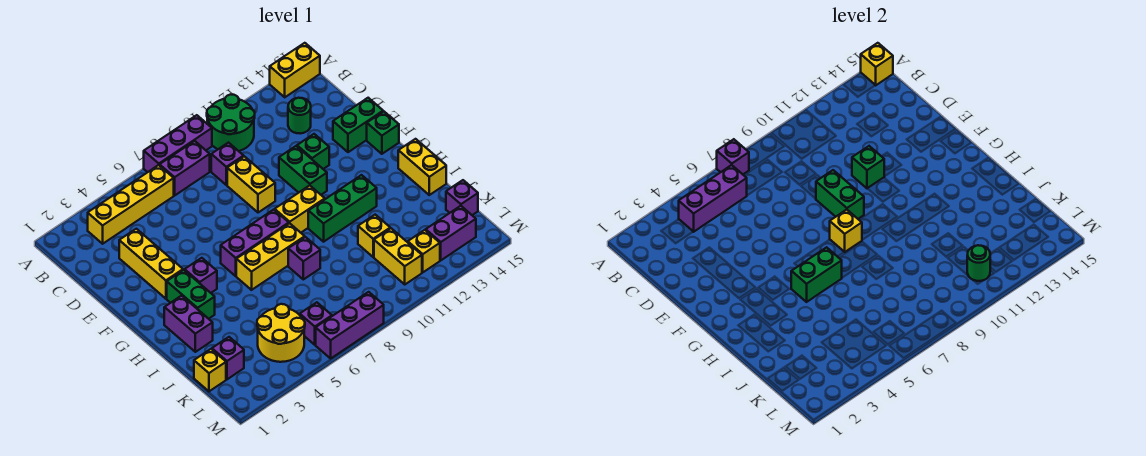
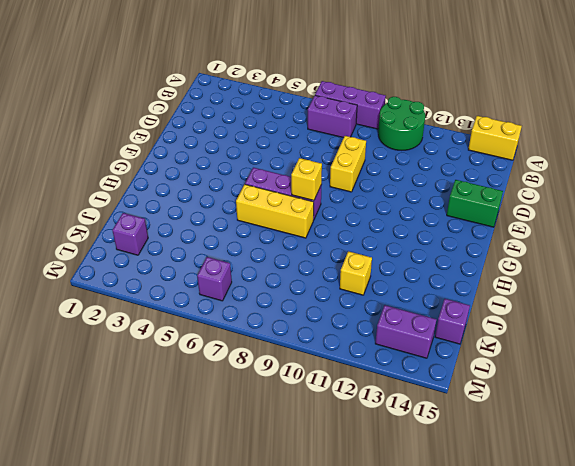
none -> yellow 1x4 brick [88,165,174,244]
none -> purple 1x1 brick [211,143,244,185]
none -> green 1x1 round brick [288,98,311,134]
none -> yellow 1x3 brick [119,229,183,299]

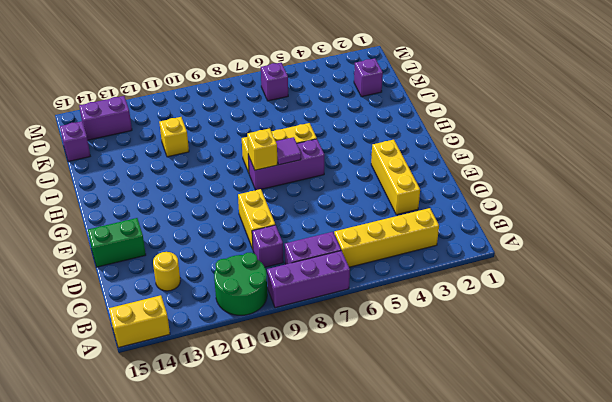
yellow 1x1 round brick [153,252,180,291] -> green 1x1 round brick [288,98,311,134]
purple 1x1 tile [276,137,301,165] -> none
none -> green 1x2 brick [279,146,327,195]
none -> green 1x1 brick [297,134,329,169]
none -> green 1x1 brick [367,111,399,154]
none -> green 1x2 brick [167,270,215,319]

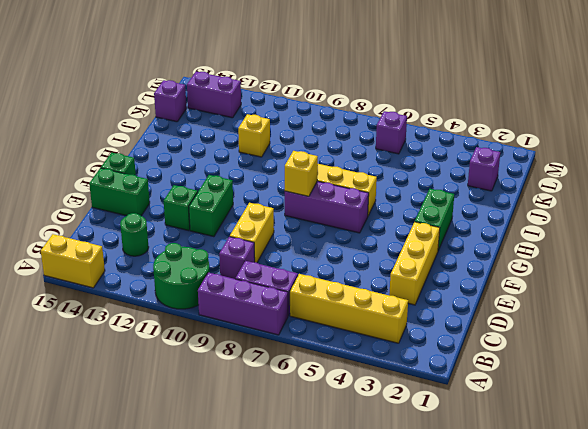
none -> purple 1x1 brick [185,258,217,293]
none -> yellow 1x2 brick [275,185,325,233]
none -> purple 1x2 brick [164,296,213,352]
none -> green 1x3 brick [308,175,377,242]

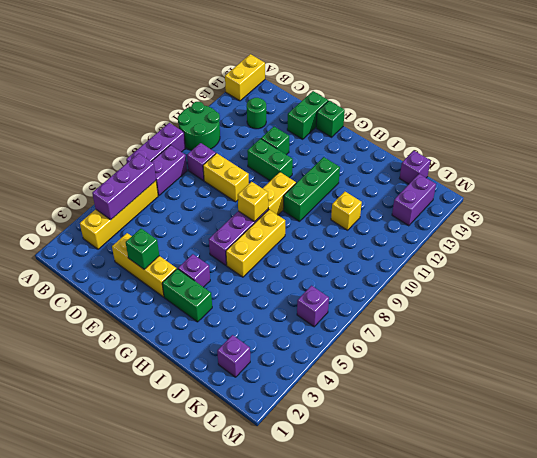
green 1x1 brick [126,229,159,269] -> green 1x1 brick moved to [852,146,884,189]
none -> purple 1x2 brick [164,296,213,352]
none -> yellow 1x2 brick [398,139,446,195]
none -> purple 1x1 brick [288,237,320,279]
none -> yellow 1x1 brick [194,349,226,391]

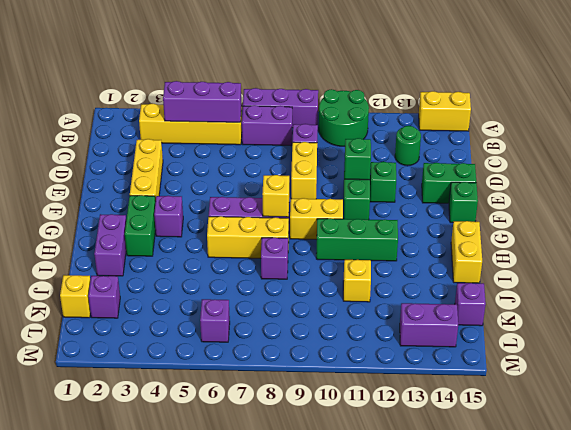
none -> yellow 2x2 round brick [257,304,305,362]
none -> yellow 1x2 brick [374,228,422,284]
none -> yellow 1x1 brick [408,230,440,272]
none -> purple 1x3 brick [316,292,384,358]

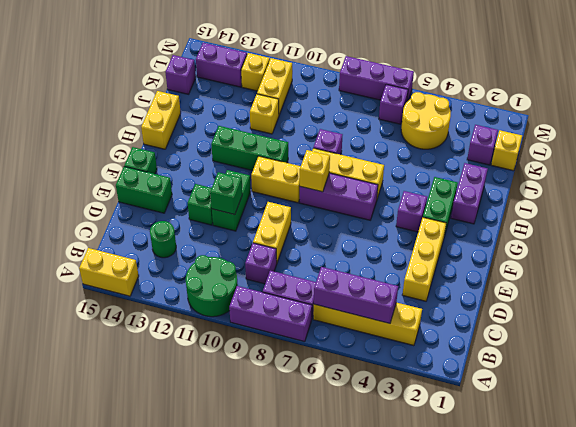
none -> purple 1x1 brick [717,139,749,174]
none -> yellow 1x1 brick [861,43,893,85]
none -> green 1x2 brick [816,170,864,219]
none -> green 1x2 brick [791,247,842,302]

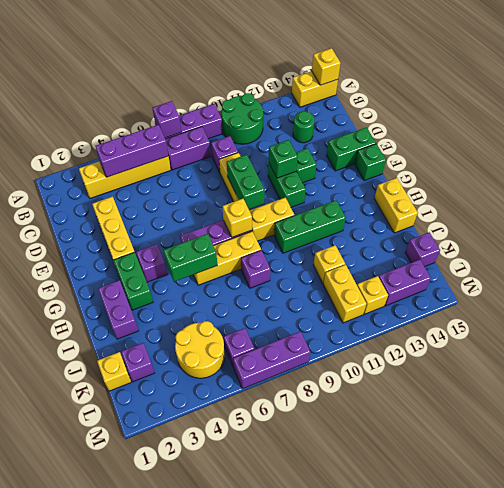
none -> green 1x1 round brick [967,245,990,281]

